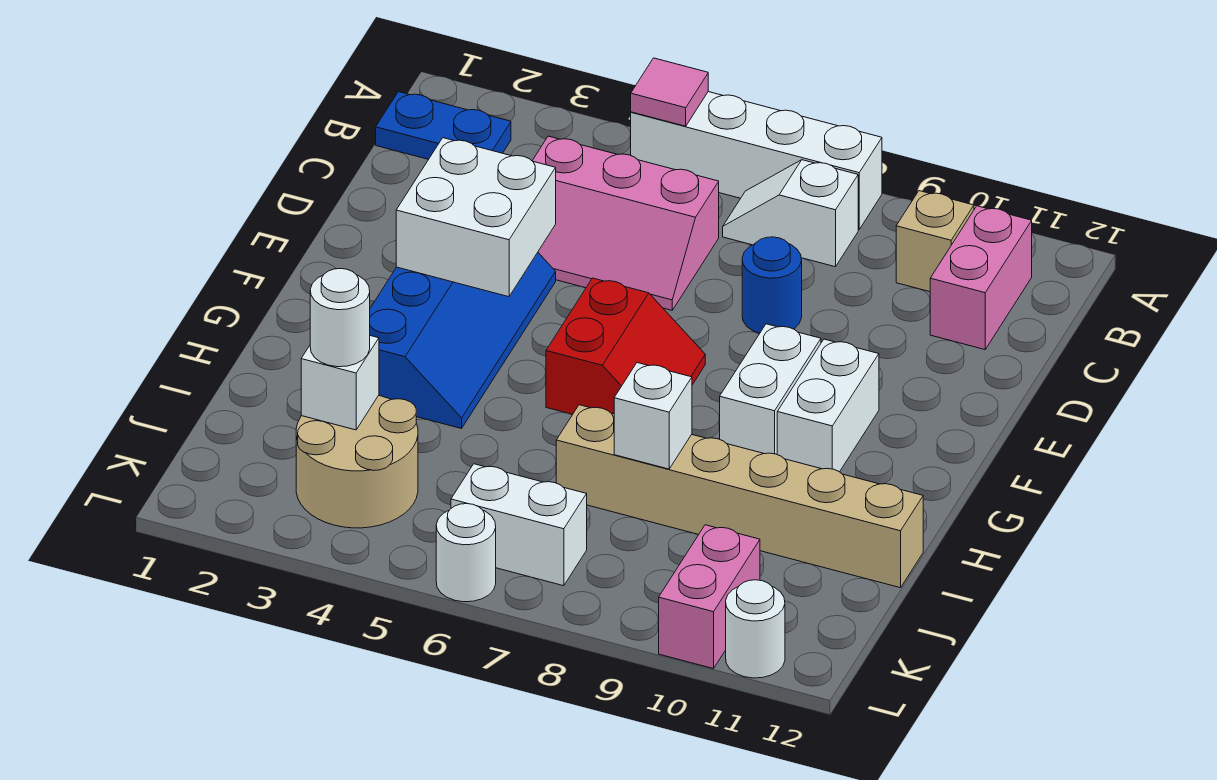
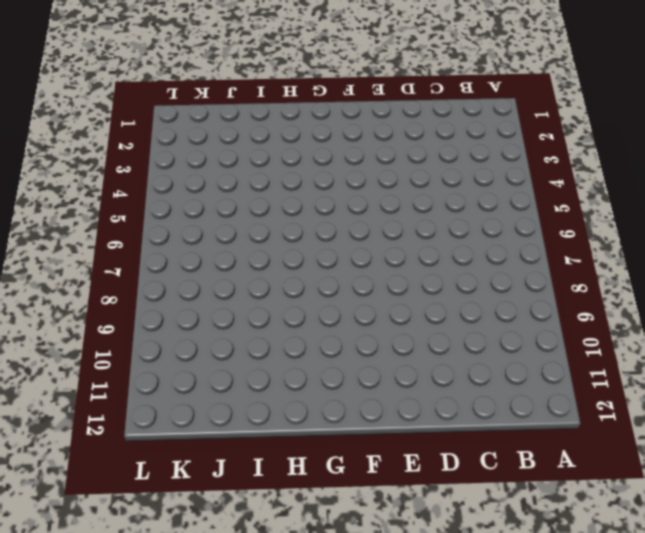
none -> white 1x4 brick [631,92,882,229]
none -> blue 1x2 plate [376,92,511,159]
none -> white 1x2 slope [723,160,858,267]

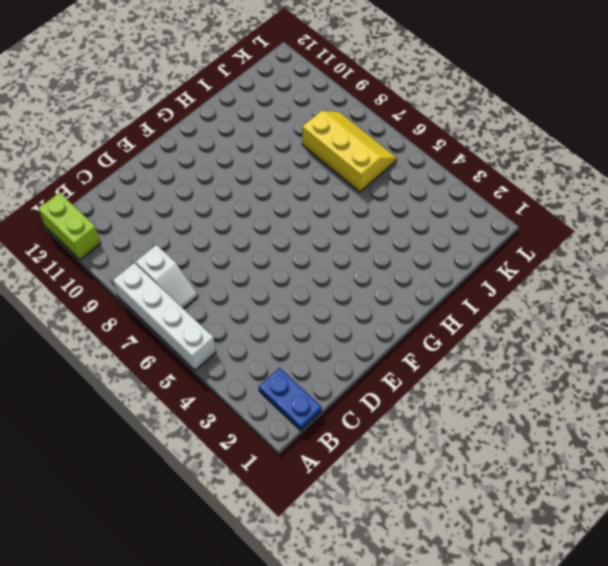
lime 1x2 brick [38,193,101,260] -> none
yellow 2x3 slope [302,111,397,192] -> white 1x2 brick [451,464,587,586]
none -> tan 1x1 brick [896,191,974,292]
none -> pink 1x2 brick [930,206,1032,350]
none -> pink 2x3 slope [532,136,719,310]

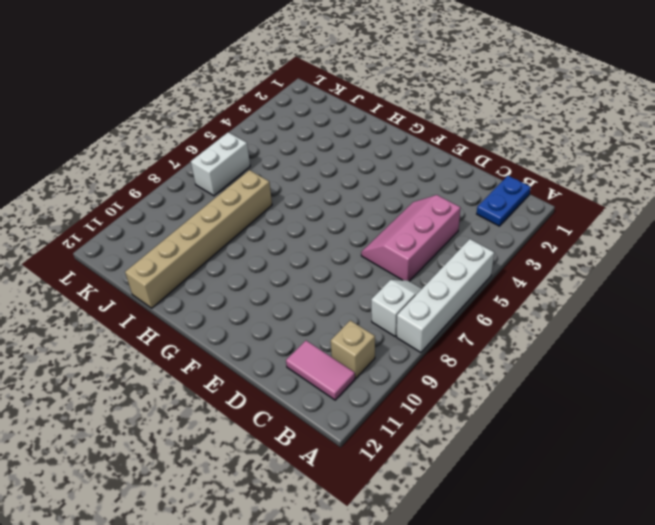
pink 1x2 tile [286,341,355,400] -> pink 1x2 brick [930,206,1032,350]
none -> blue 1x1 round brick [742,237,802,333]
none -> blue 2x4 slope [370,253,556,429]
none -> red 2x2 slope [546,278,705,414]

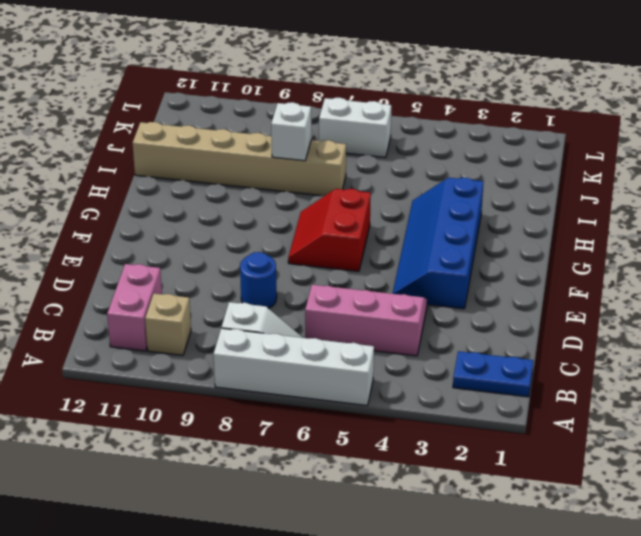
none -> white 1x2 brick [720,324,821,454]
none -> white 1x2 brick [777,339,879,472]
none -> tan 2x2 round brick [296,395,418,528]

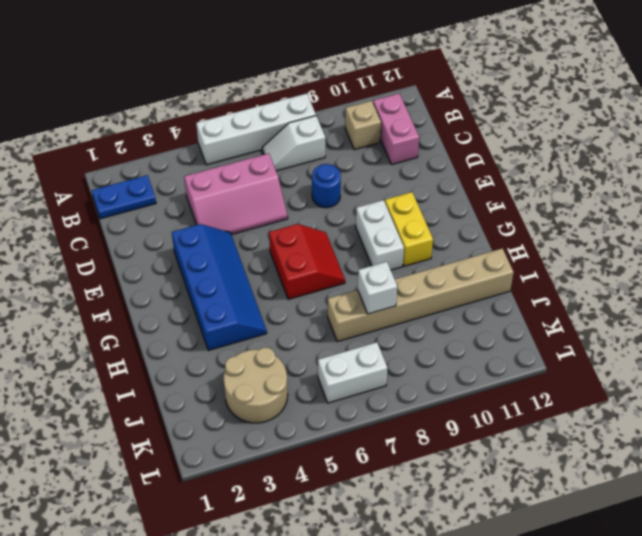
yellow 1x2 brick [385,192,433,266] -> white 1x2 brick [777,339,879,472]
none -> pink 1x2 brick [659,525,760,669]
none -> white 1x1 round brick [436,504,496,602]
none -> white 1x1 round brick [726,580,785,678]

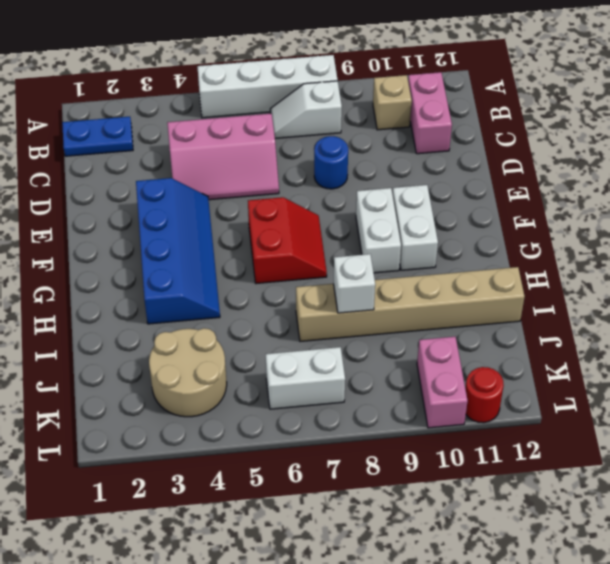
red 1x1 round brick [465,367,504,423] -> white 1x1 round brick [726,580,785,678]
none -> white 1x1 round brick [436,504,496,602]
none -> pink 1x1 tile [631,58,708,126]
none -> white 2x2 brick [396,138,556,297]

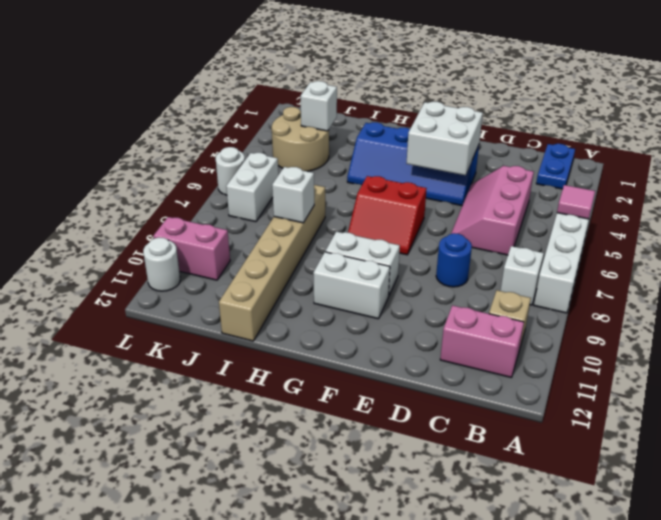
none -> white 1x1 round brick [310,269,370,367]

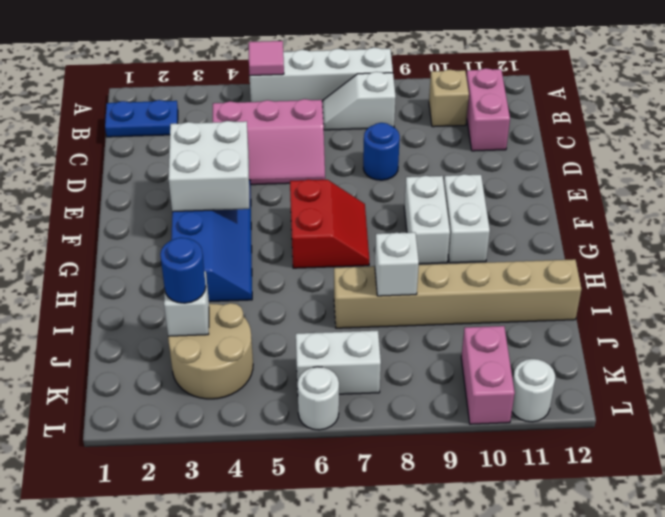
blue 1x1 round brick [160,238,206,303] -> white 1x1 round brick [310,269,370,367]

